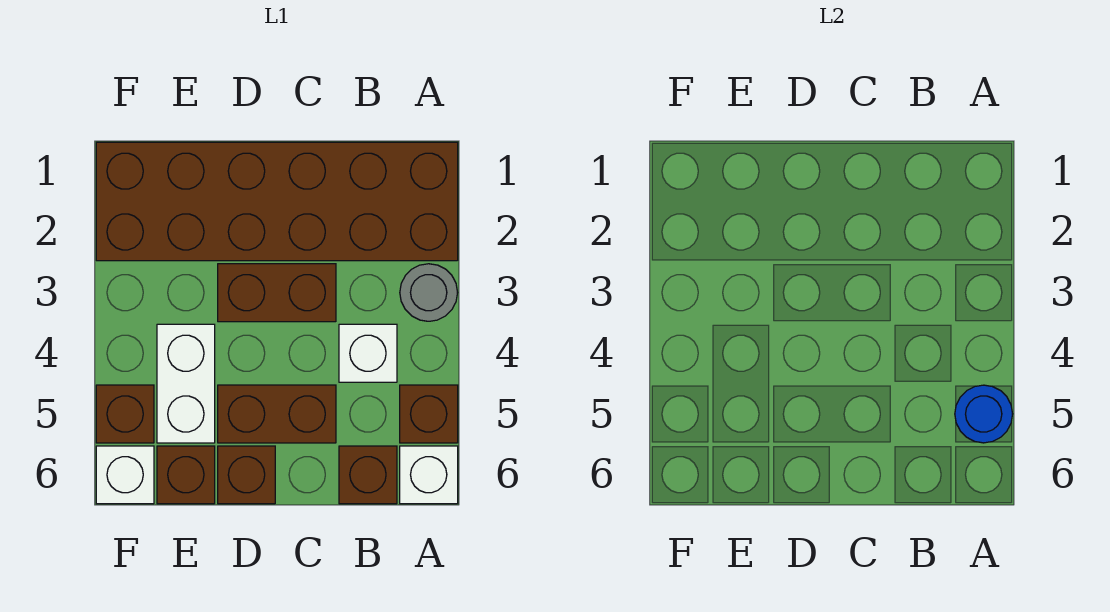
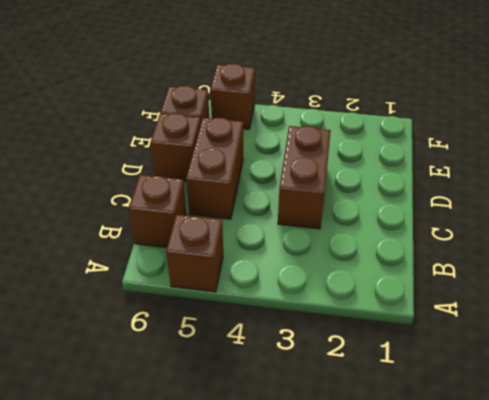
none -> brown 2x6 brick [96,142,458,261]
none -> grey 1x1 round brick [400,264,458,321]
none -> white 1x1 brick [400,446,458,504]

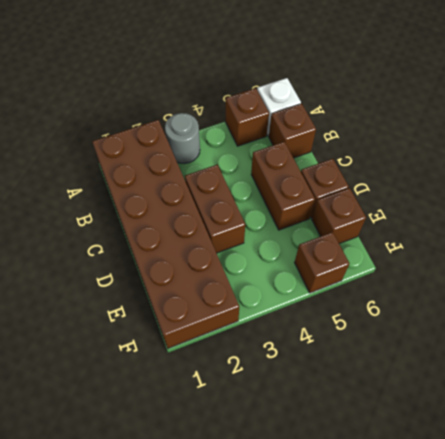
none -> white 1x1 brick [339,324,397,382]
none -> white 1x2 brick [157,324,215,443]
none -> white 1x1 brick [96,446,154,504]

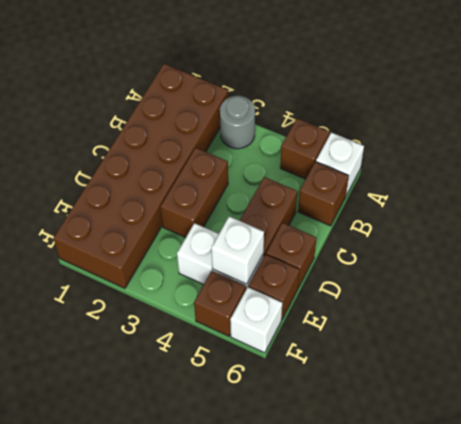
white 1x1 brick [211,216,264,284] -> white 1x1 brick moved to [339,324,397,382]
none -> blue 1x1 round brick [955,385,1012,443]

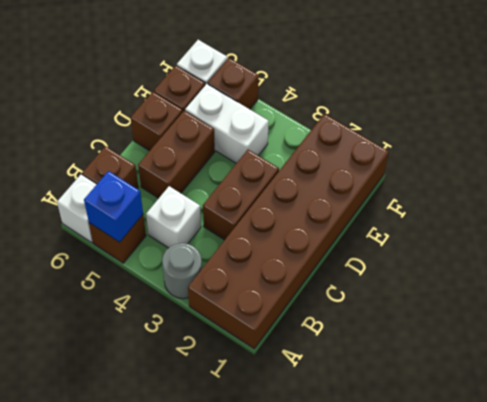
blue 1x1 brick [84,171,143,242] -> blue 1x1 round brick [955,385,1012,443]

